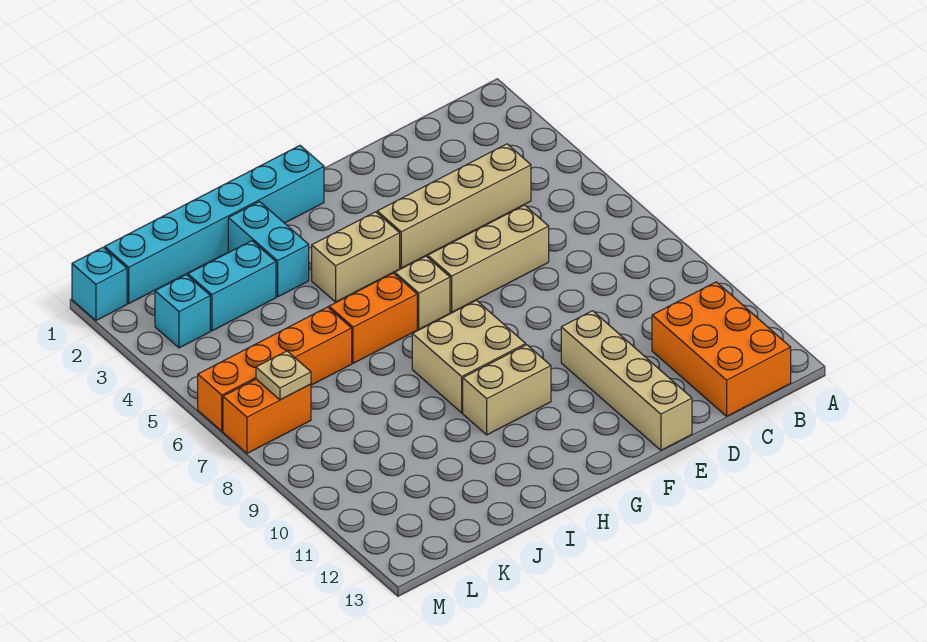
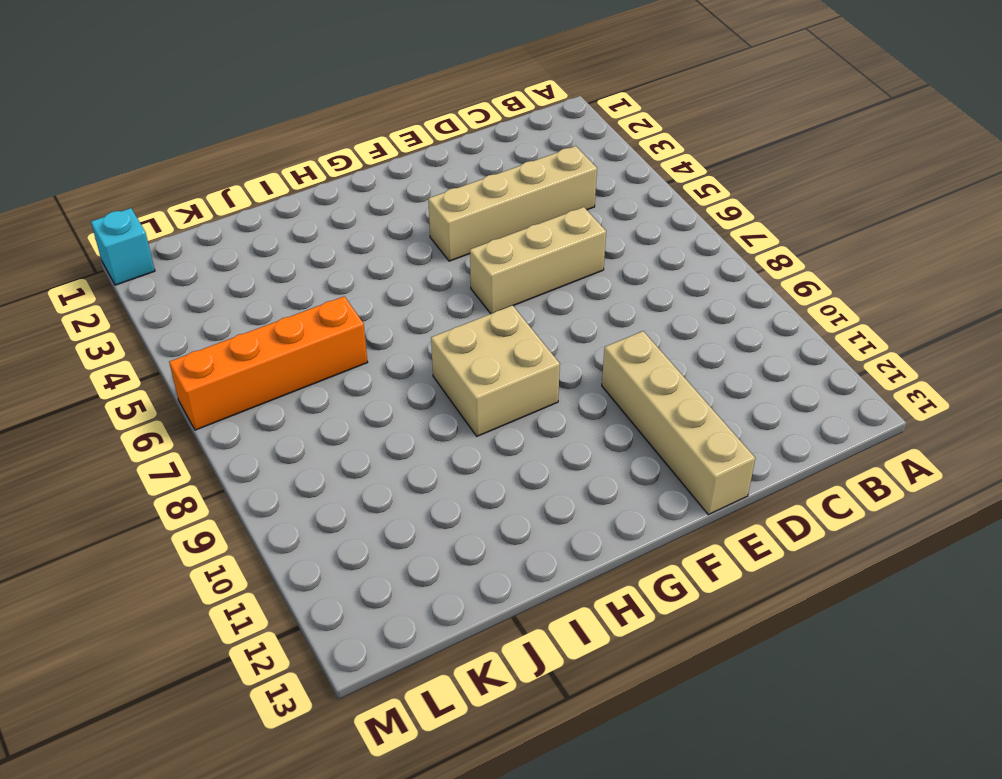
none -> orange 2x3 brick [652,282,791,416]
none -> cyan 1x6 brick [105,146,324,303]
none -> tan 1x2 brick [312,212,400,302]

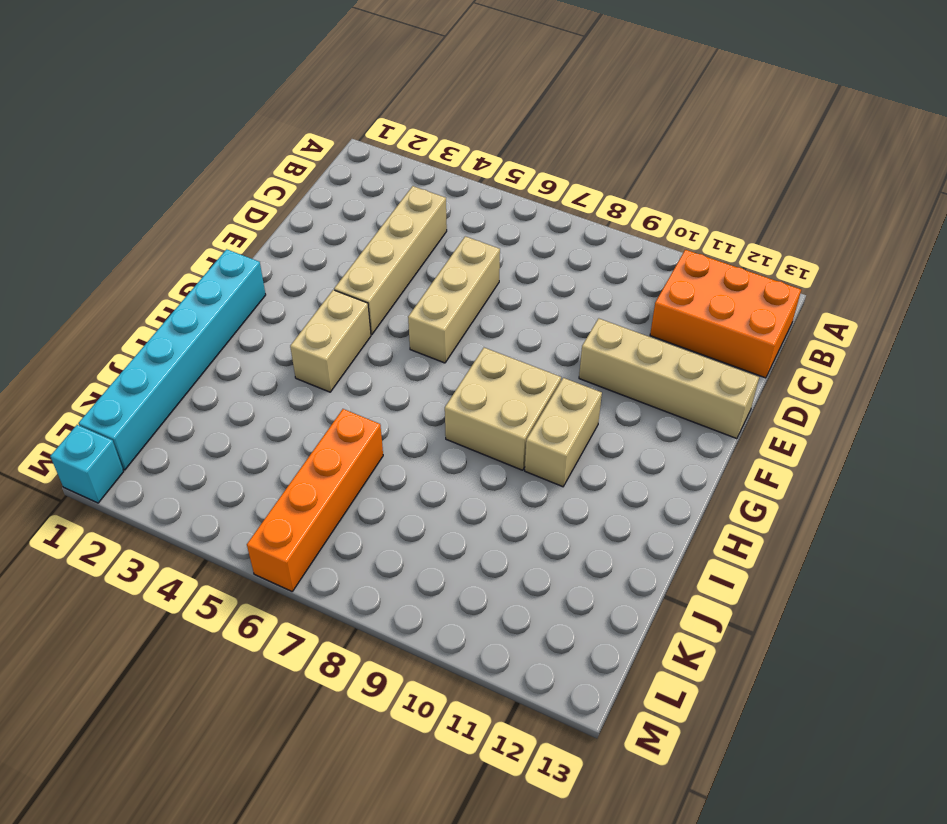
none -> tan 1x1 brick [395,256,450,329]
none -> orange 1x2 brick [329,273,417,363]
none -> cyan 1x2 brick [228,202,309,297]

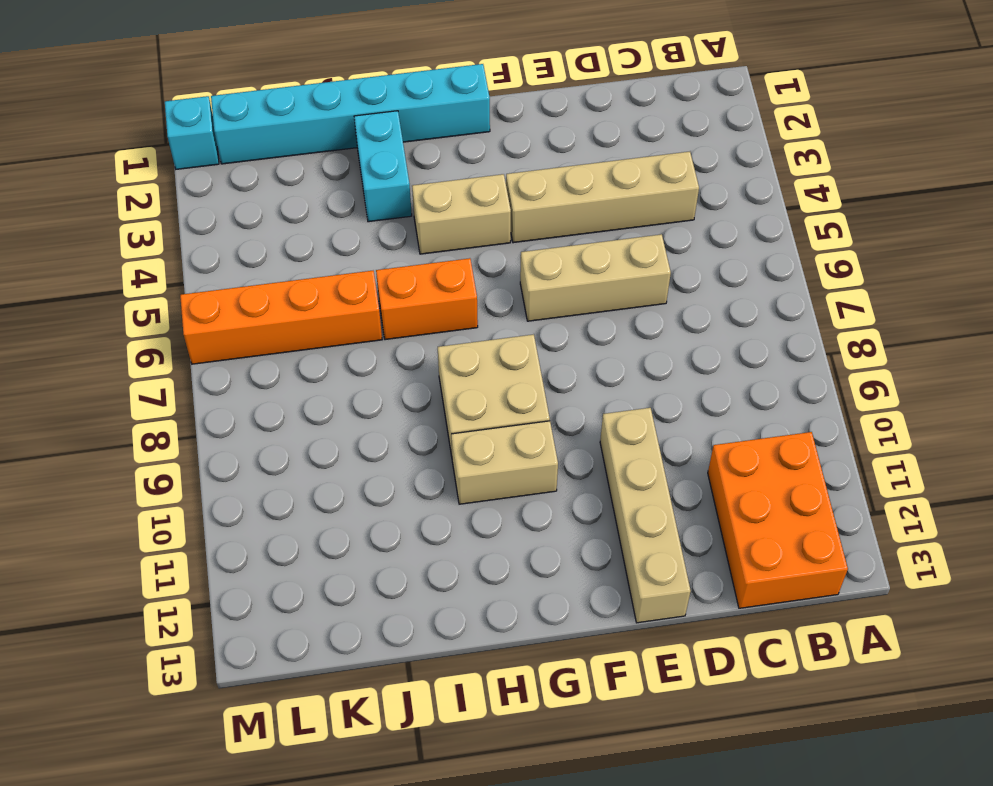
none -> tan 1x1 brick [395,256,450,329]
none -> cyan 1x2 brick [188,241,276,331]
none -> cyan 1x1 brick [155,275,210,348]

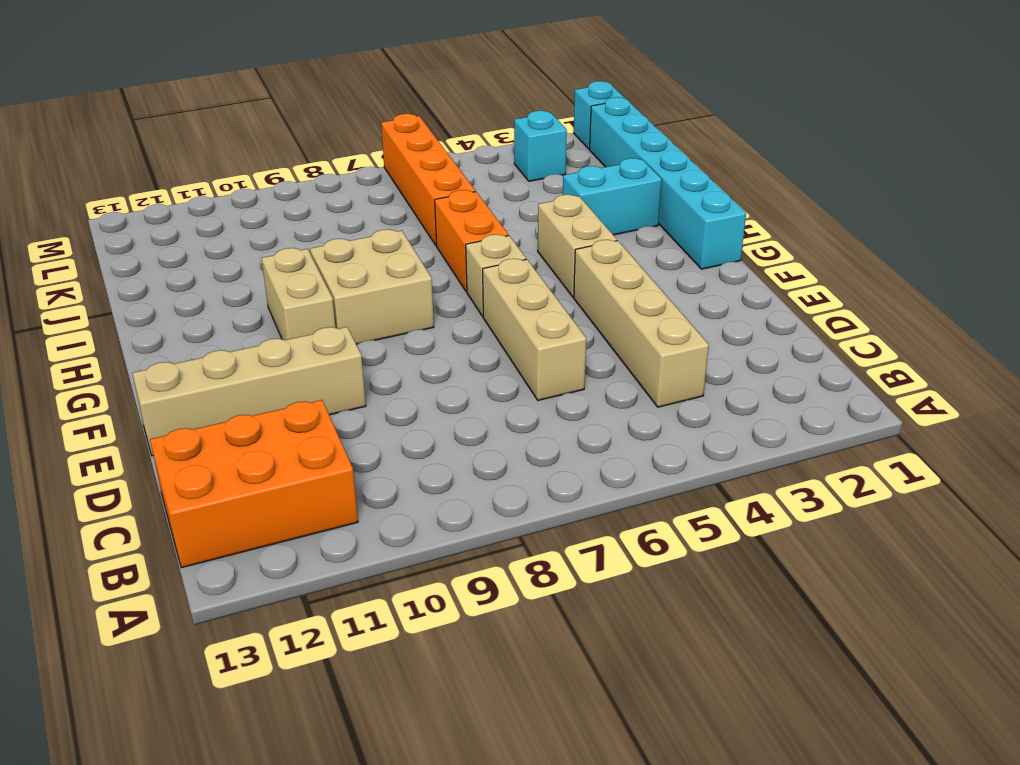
none -> cyan 1x2 brick [188,241,276,331]
none -> orange 1x2 brick [223,379,311,453]
none -> tan 1x1 plate [256,351,311,400]

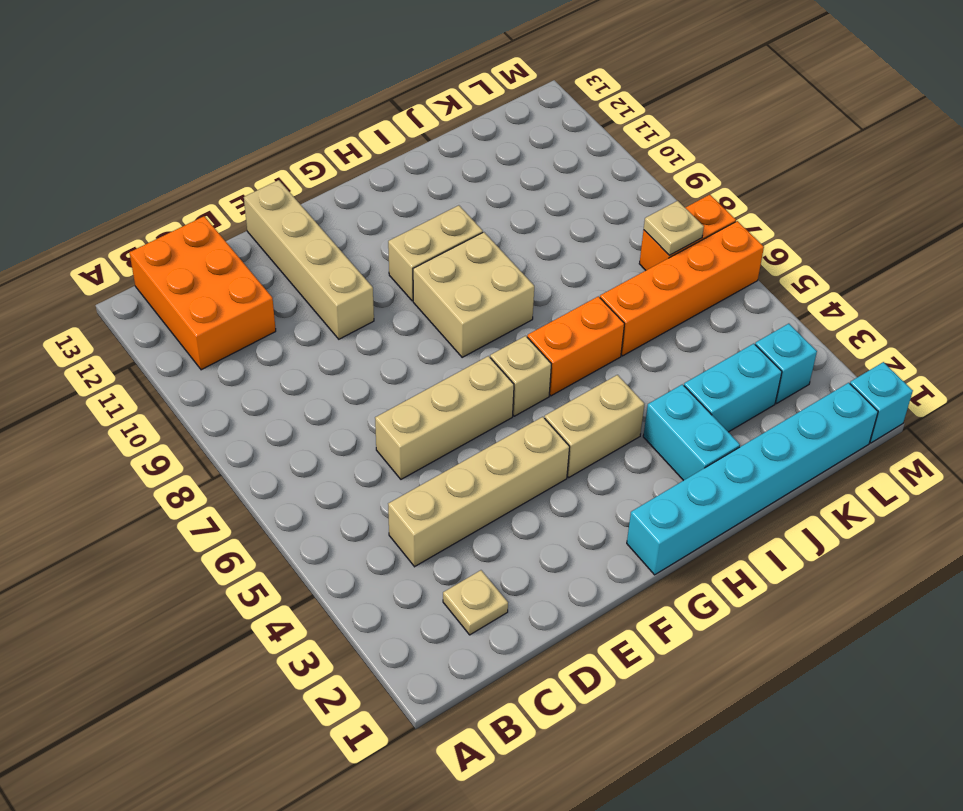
tan 1x1 plate [443,570,508,635] -> none

